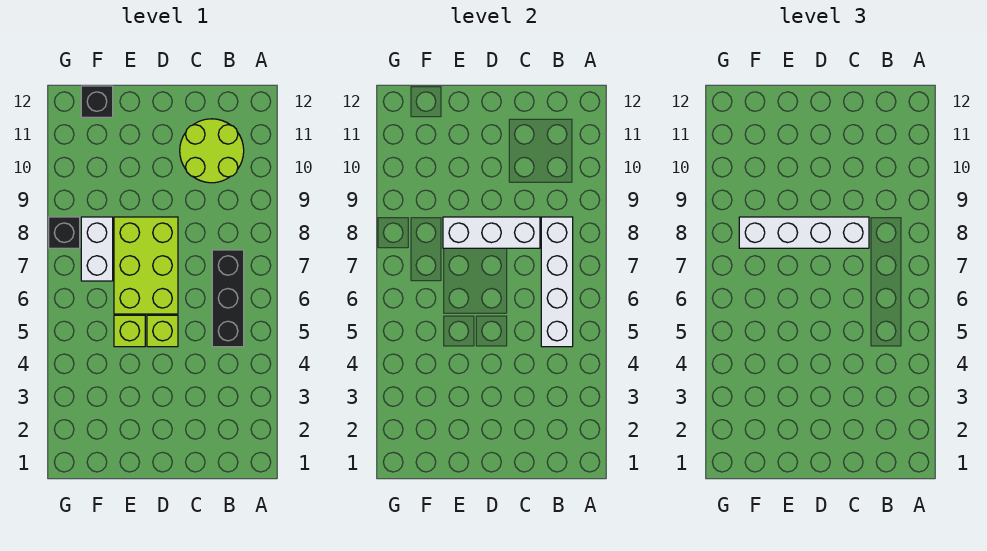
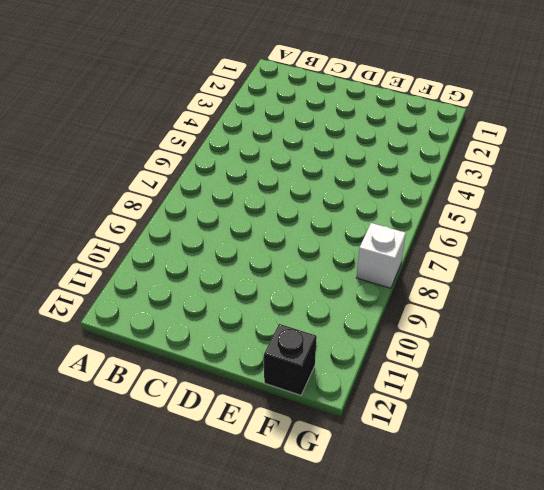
white 1x1 brick [356,223,406,288] -> black 1x1 brick [49,217,80,248]
none -> black 1x3 brick [212,250,244,347]
none -> lime 2x2 round brick [180,119,244,183]

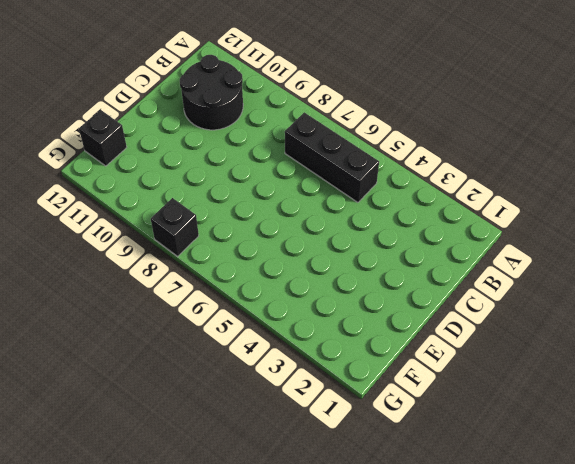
black 2x2 round brick [180,55,243,130] -> lime 2x2 round brick [180,119,244,183]
none -> lime 1x1 brick [147,315,178,347]
none -> lime 2x3 brick [114,217,178,314]

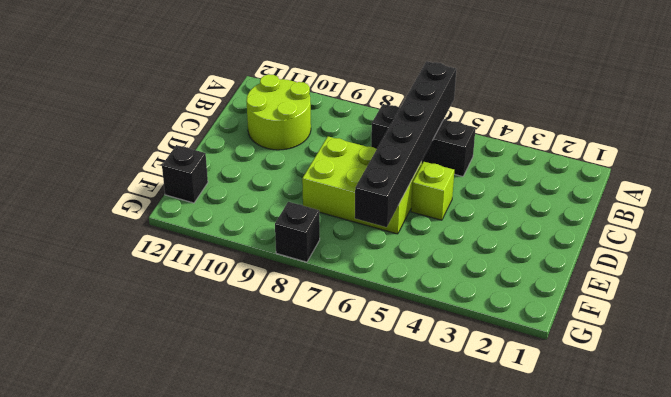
black 1x6 brick [355,61,456,227] -> white 1x4 brick [541,217,573,347]
none -> lime 1x1 brick [114,315,145,347]
none -> white 1x2 brick [81,217,113,281]

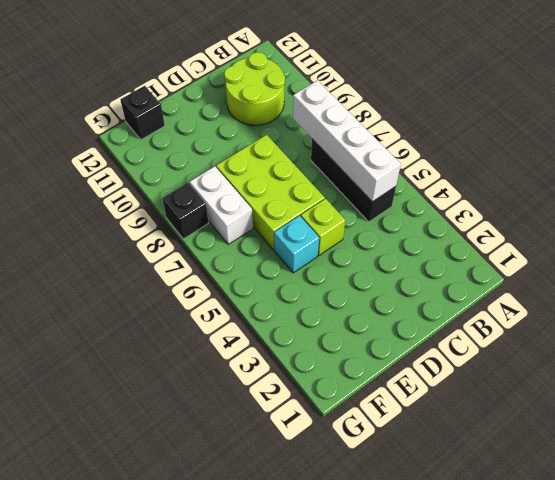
cyan 1x1 brick [274,216,319,273] -> lime 1x1 brick [114,315,145,347]
none -> white 1x3 brick [443,217,540,248]
none -> white 1x4 brick [739,217,869,248]

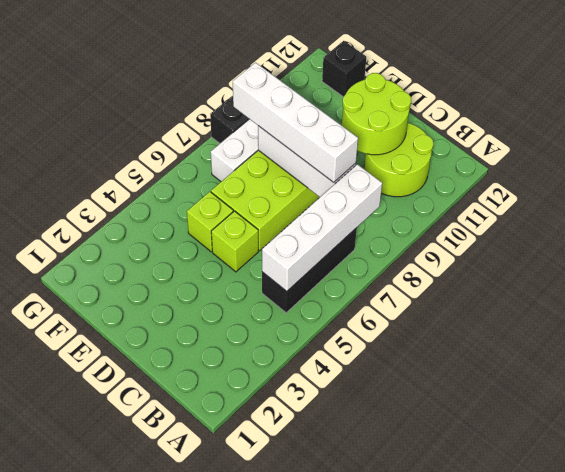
lime 2x2 round brick [342,73,411,155] -> none

